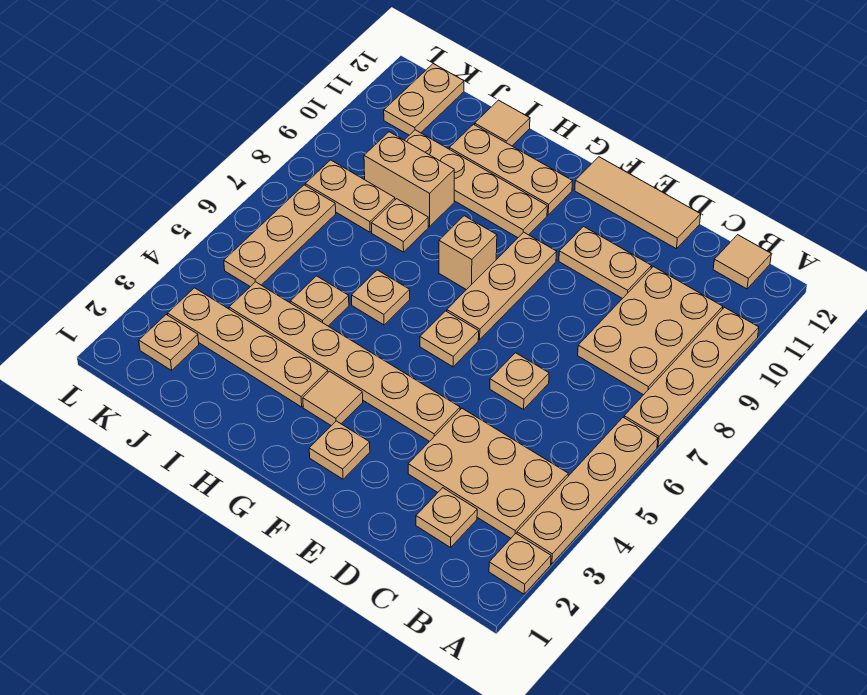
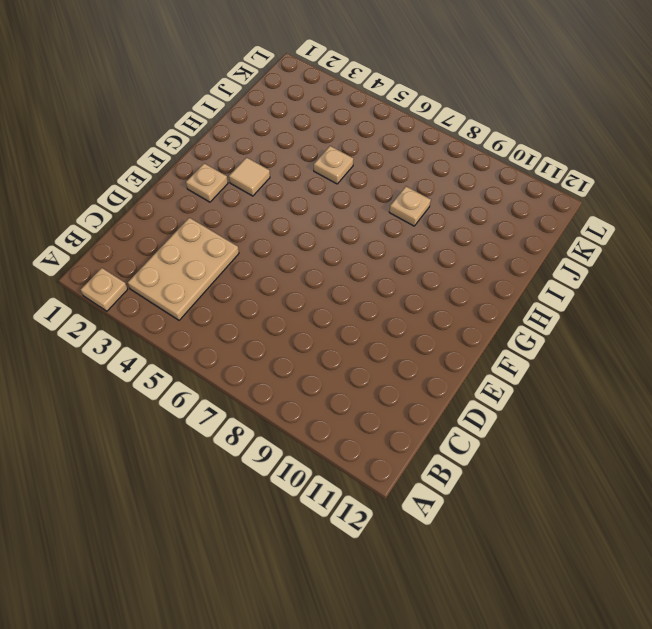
none -> tan 1x4 plate [517,417,658,564]
none -> tan 1x4 plate [624,307,759,447]
none -> tan 2x3 plate [578,267,723,395]

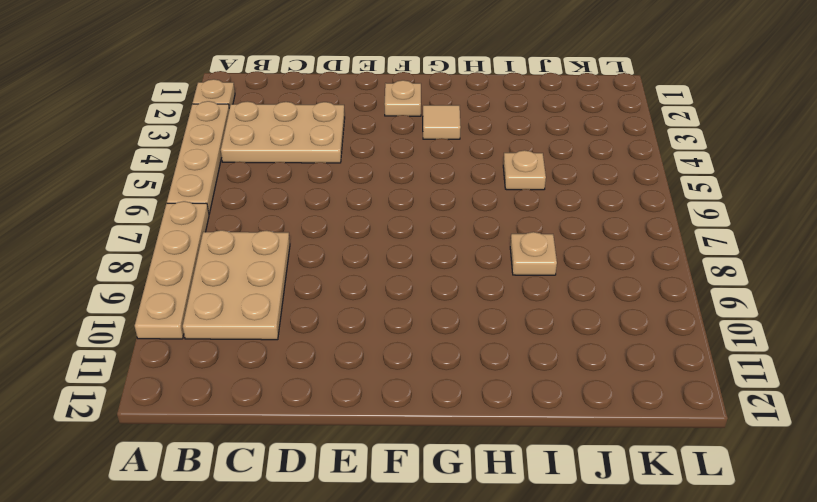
none -> tan 1x1 tile [713,235,771,289]
none -> tan 1x1 plate [416,488,477,547]
none -> tan 1x1 plate [490,353,549,410]

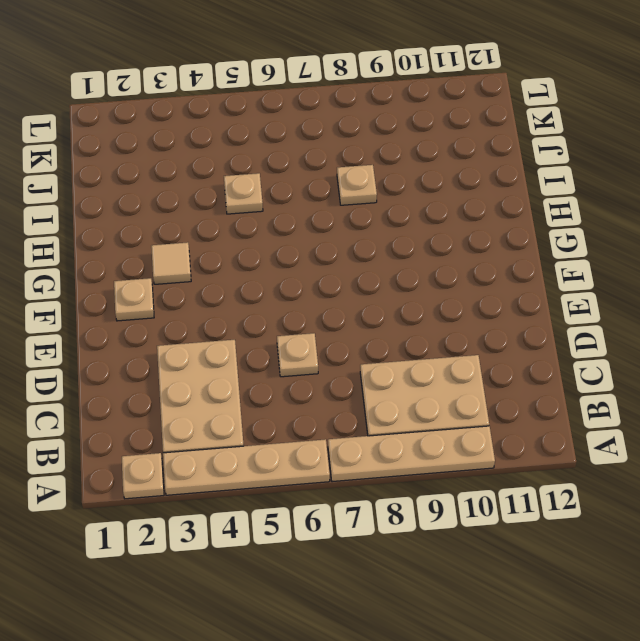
none -> tan 1x1 tile [713,235,771,289]
none -> tan 1x1 plate [416,488,477,547]
none -> tan 1x2 plate [559,227,651,299]

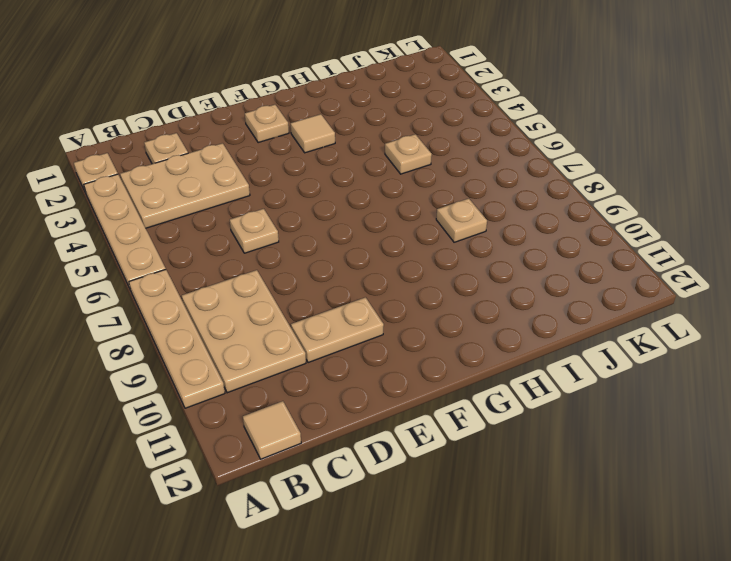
none -> tan 1x3 tile [575,157,701,249]
none -> tan 1x6 plate [229,282,460,442]
none -> tan 1x1 plate [420,311,479,367]

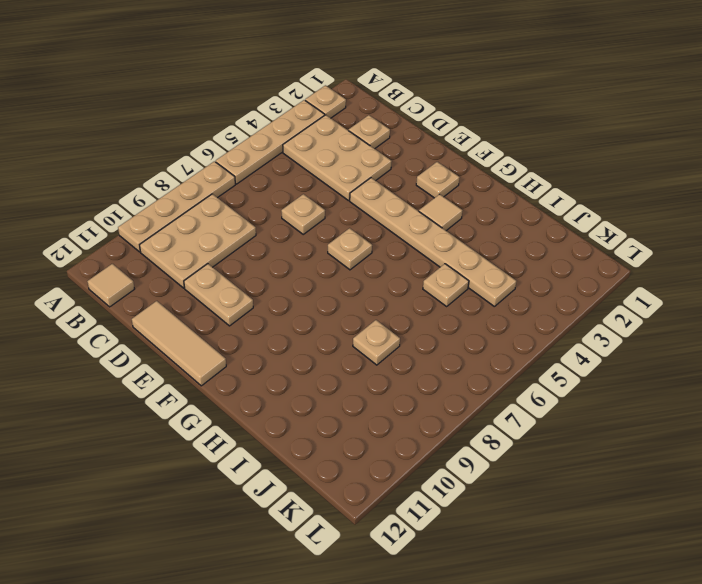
none -> tan 1x3 plate [447,232,557,340]
none -> tan 1x1 brick [439,216,497,290]
none -> tan 1x4 plate [404,130,547,238]

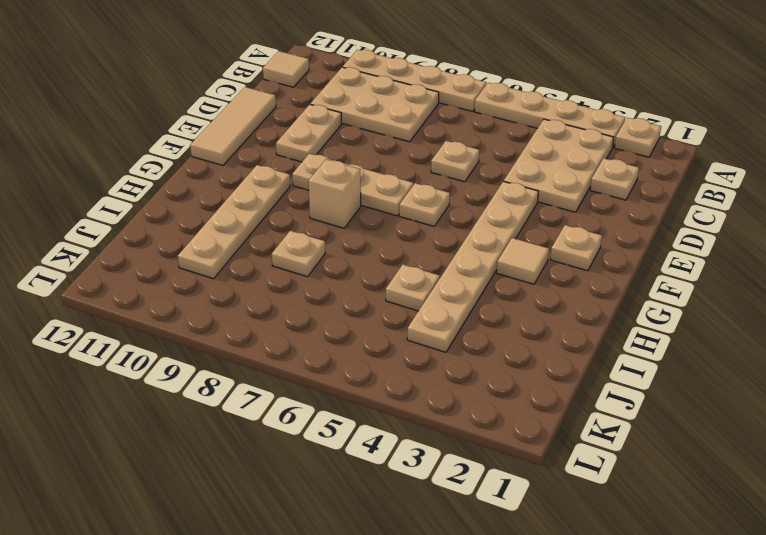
none -> tan 1x3 plate [449,124,572,215]
none -> tan 1x4 plate [168,288,328,407]
none -> tan 1x1 plate [352,270,410,325]

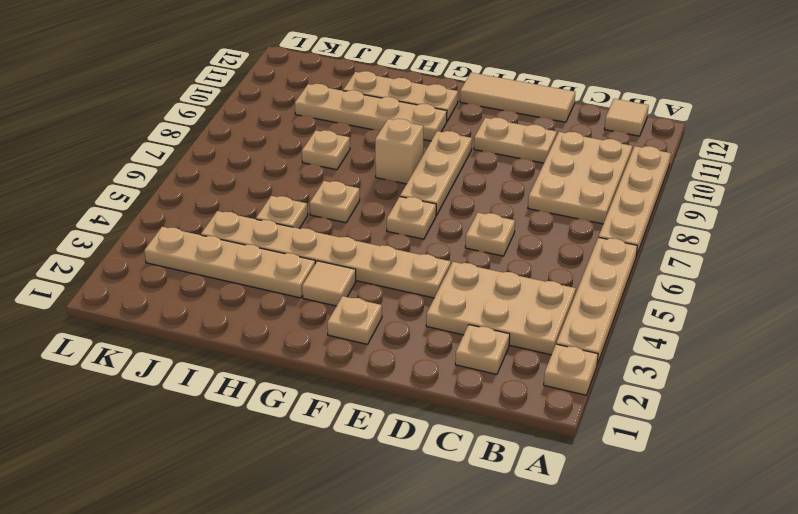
none -> tan 1x2 brick [364,132,454,226]
none -> tan 1x1 tile [475,100,530,146]
none -> tan 1x2 plate [305,160,395,232]

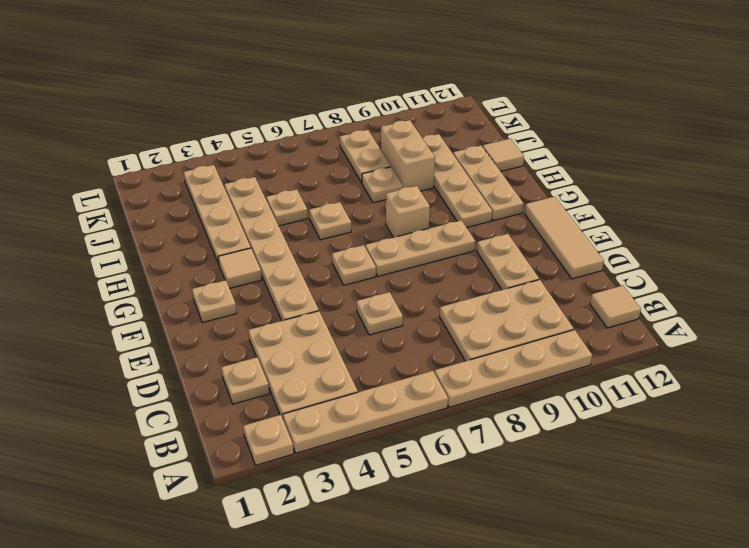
none -> tan 1x1 plate [139,315,199,370]
none -> tan 1x3 plate [224,185,336,287]
none -> tan 1x2 plate [384,64,464,135]

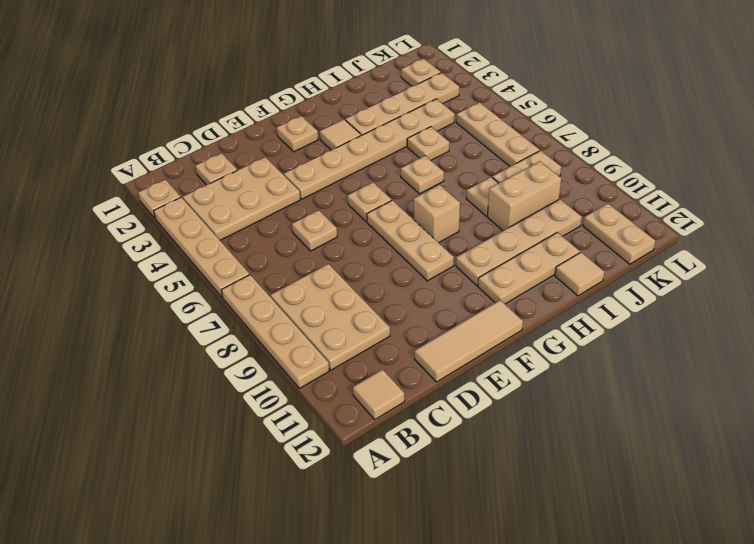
none -> tan 1x2 plate [559,227,651,299]

